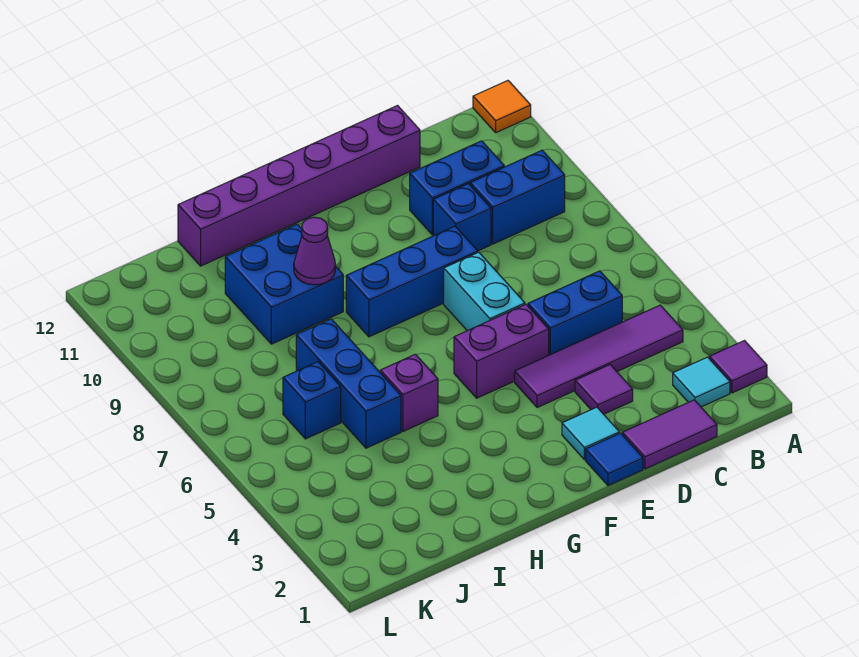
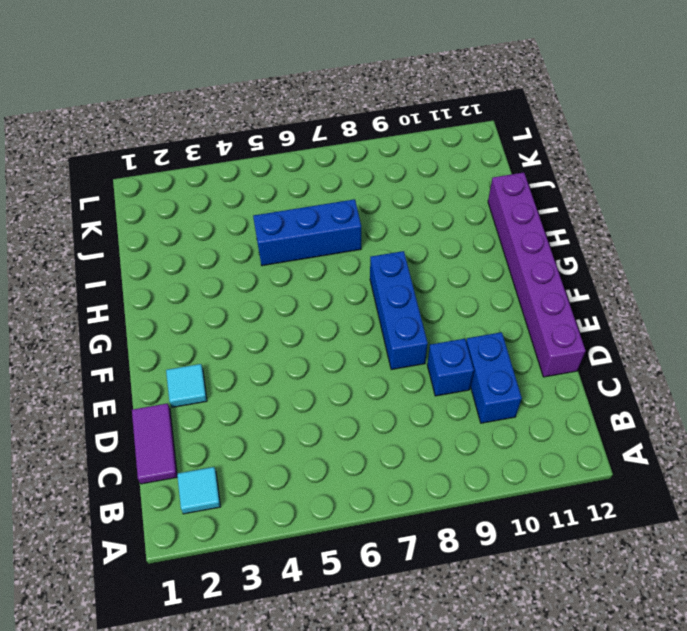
none -> purple 1x1 tile [709,341,767,393]
none -> orange 1x1 tile [473,81,531,133]
none -> purple 1x4 tile [515,305,683,408]

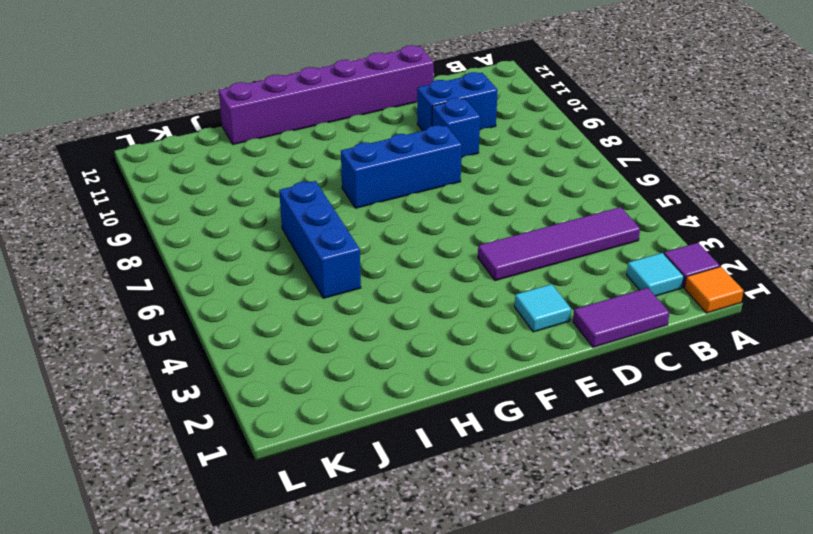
orange 1x1 tile [685,267,744,313] -> orange 1x1 tile moved to [473,81,531,133]
none -> blue 1x2 brick [470,150,565,244]
none -> blue 1x2 brick [528,271,622,355]
none -> purple 1x1 tile [575,365,633,414]

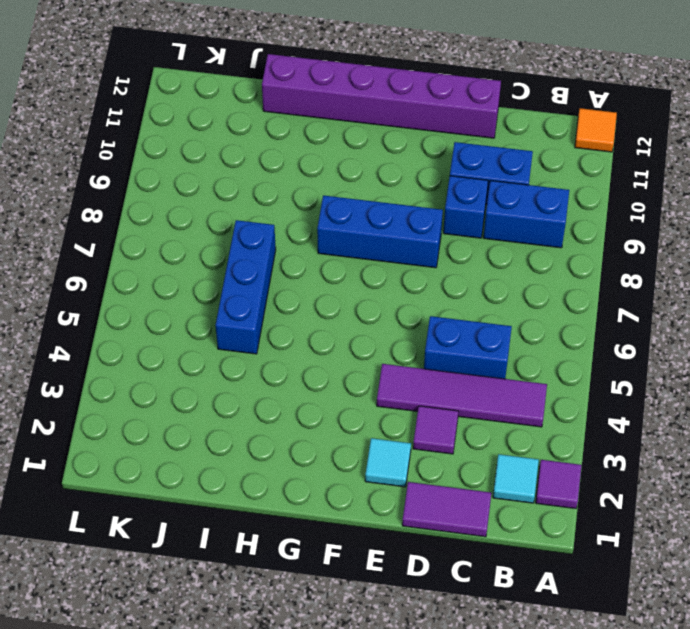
none -> blue 1x1 tile [586,433,643,486]
none -> purple 1x2 brick [454,304,549,398]
none -> cyan 1x2 brick [444,252,525,331]

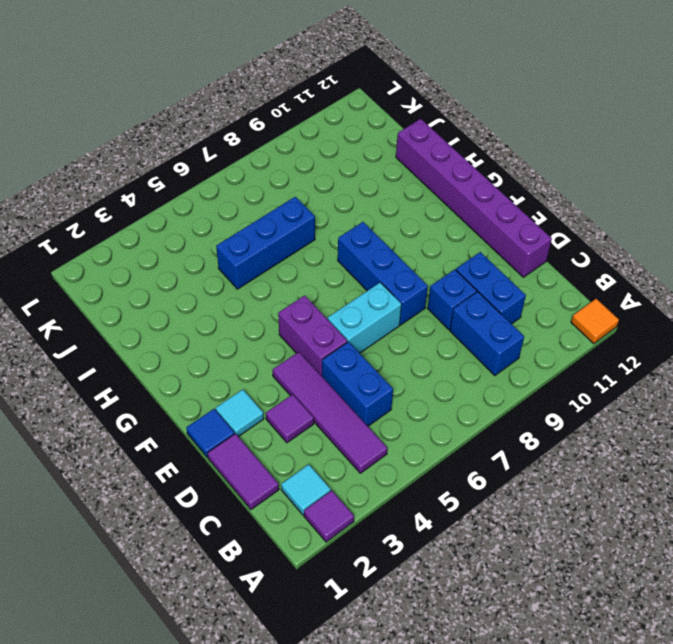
none -> purple 1x1 brick [380,354,438,431]
none -> blue 2x2 brick [225,224,343,344]
none -> blue 1x1 brick [283,362,341,439]

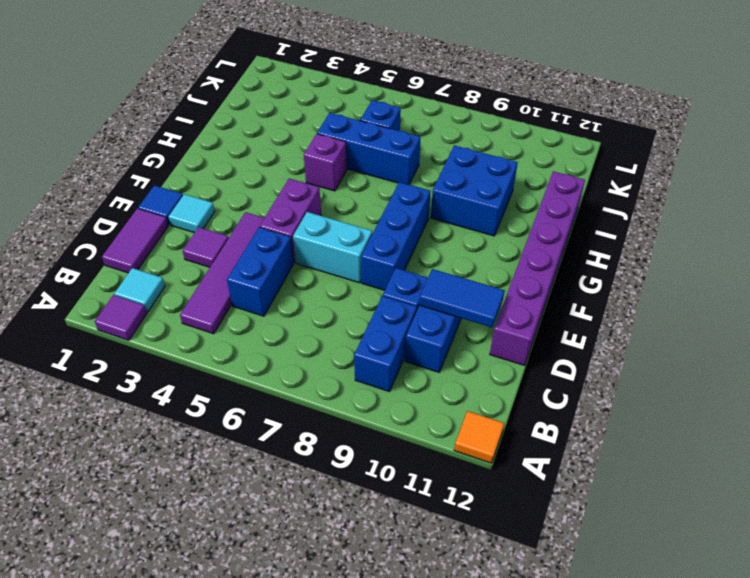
blue 1x2 tile [419,269,505,327] -> none
none -> purple 1x1 cone [294,217,335,285]

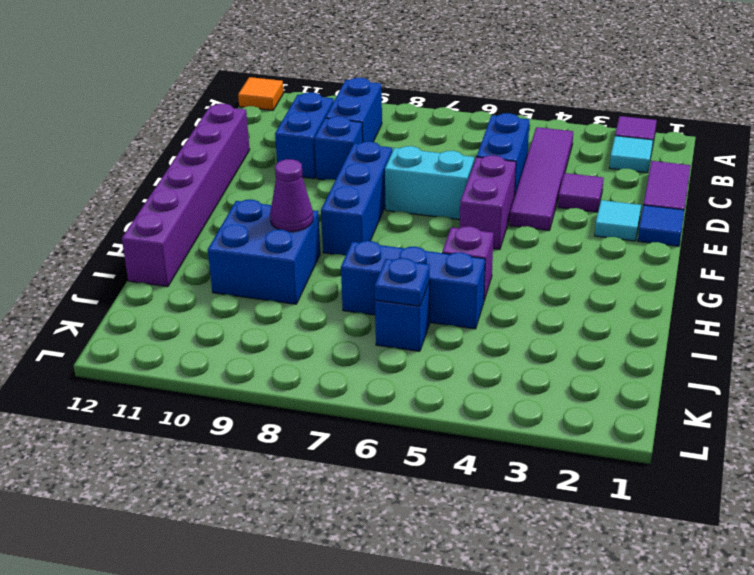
blue 1x1 plate [375,258,430,306] -> none

